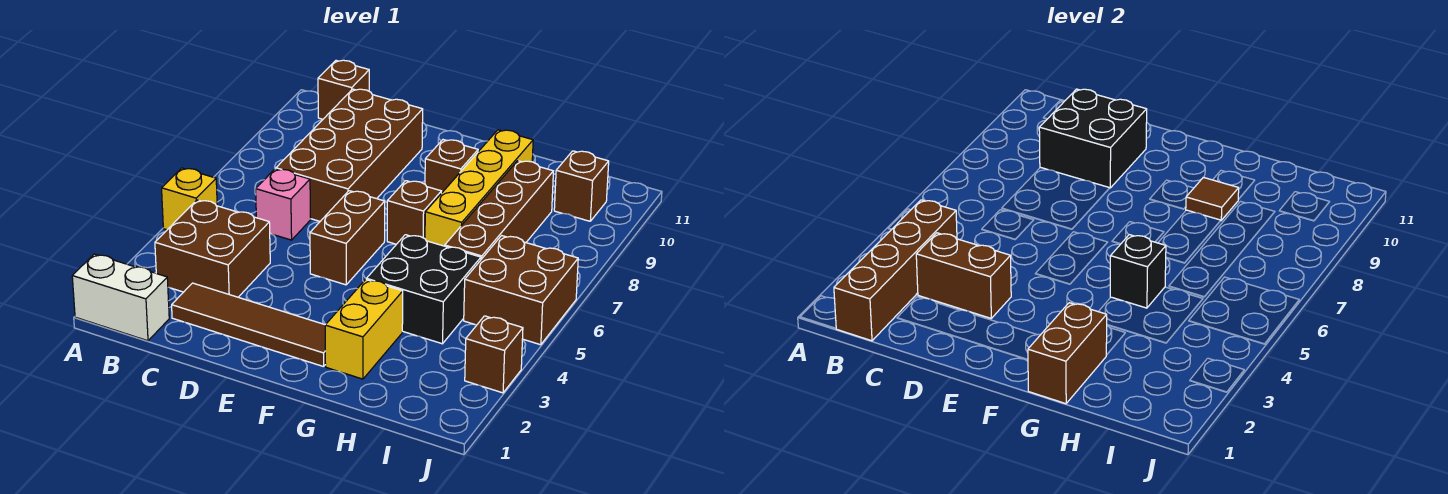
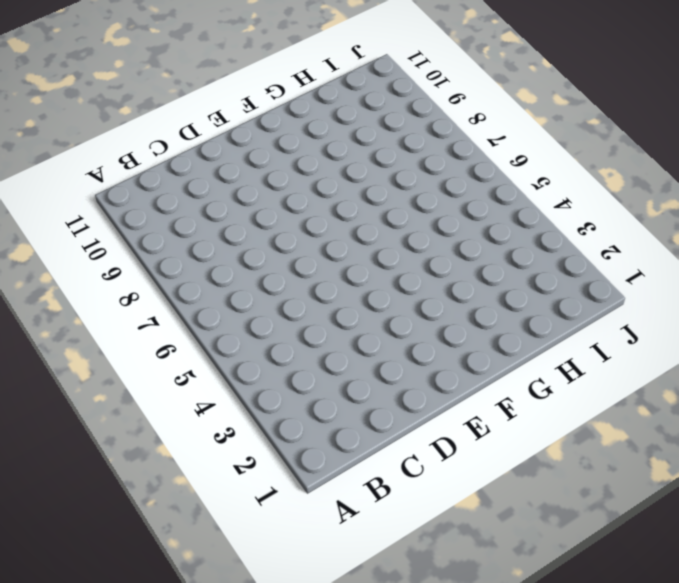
none -> white 1x2 brick [72,254,169,341]
none -> yellow 1x1 brick [162,168,217,230]
none -> brown 2x2 brick [155,200,270,297]

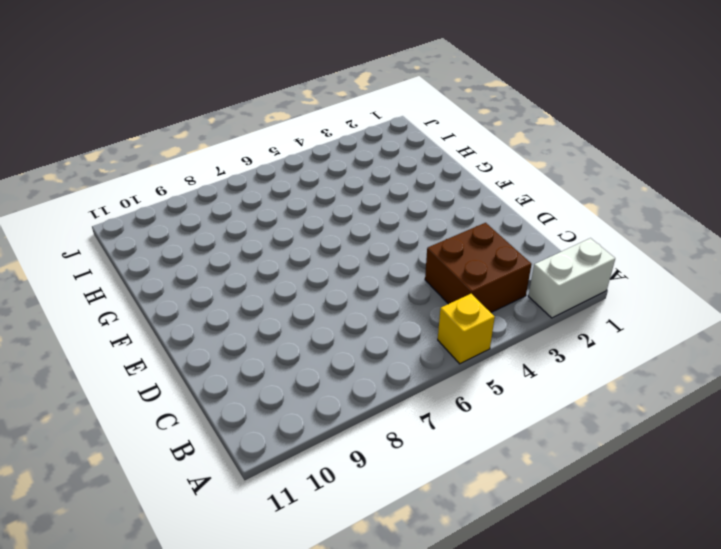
white 1x2 brick [528,238,615,318] -> white 1x2 brick turned to [72,254,169,341]
none -> brown 1x1 brick [318,60,369,119]
none -> brown 1x4 tile [172,283,326,367]
none -> pink 1x1 brick [256,169,311,240]

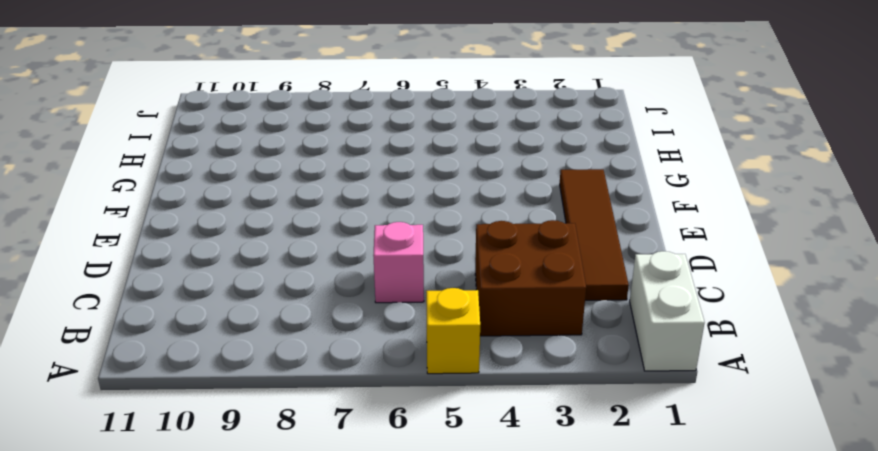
none -> brown 1x1 brick [318,60,369,119]
none -> brown 2x4 brick [276,89,423,221]
none -> brown 1x2 brick [310,191,385,285]

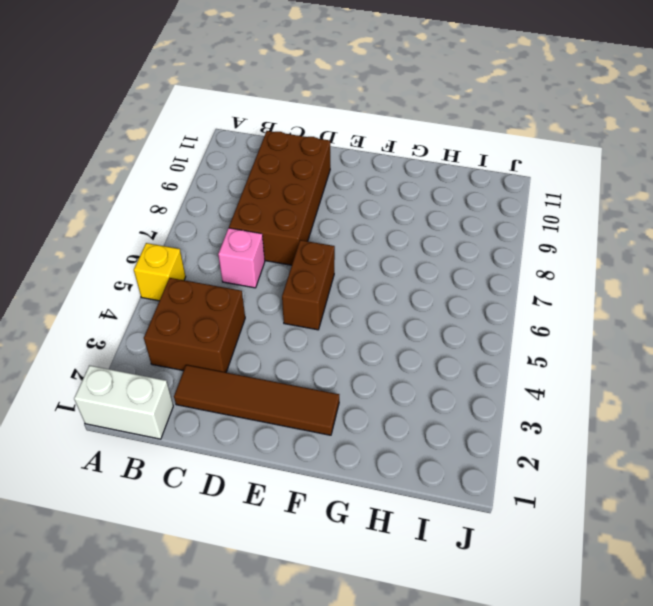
none -> brown 1x1 brick [318,60,369,119]
none -> brown 1x1 brick [387,181,441,244]
none -> brown 1x1 brick [425,140,478,193]

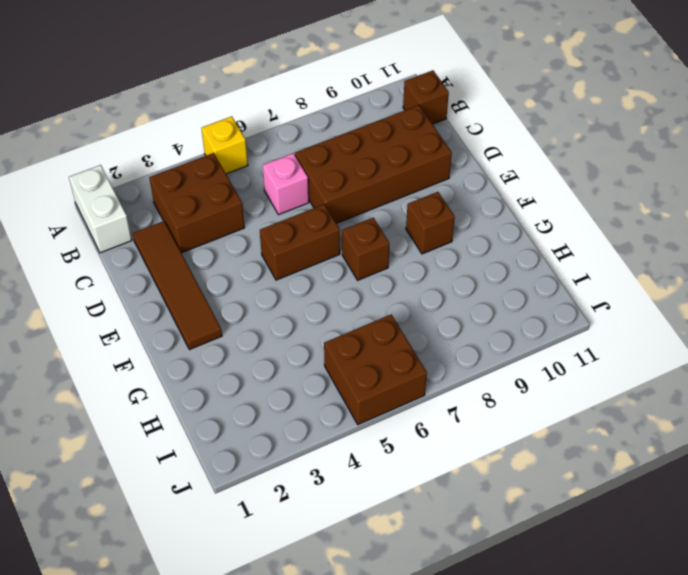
none -> yellow 1x2 brick [325,280,403,379]
none -> black 2x2 brick [366,235,481,344]
none -> yellow 1x4 brick [425,130,533,246]

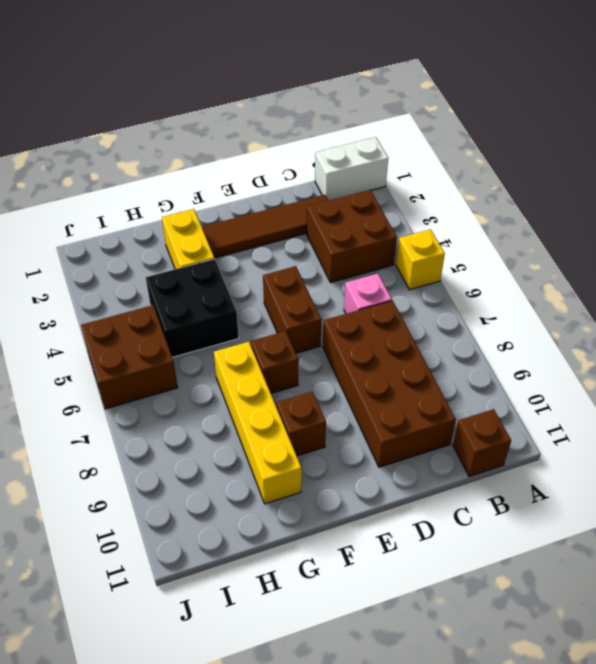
none -> brown 1x4 brick [445,161,553,259]
none -> brown 1x1 brick [554,151,609,221]
none -> brown 1x1 brick [465,316,523,393]

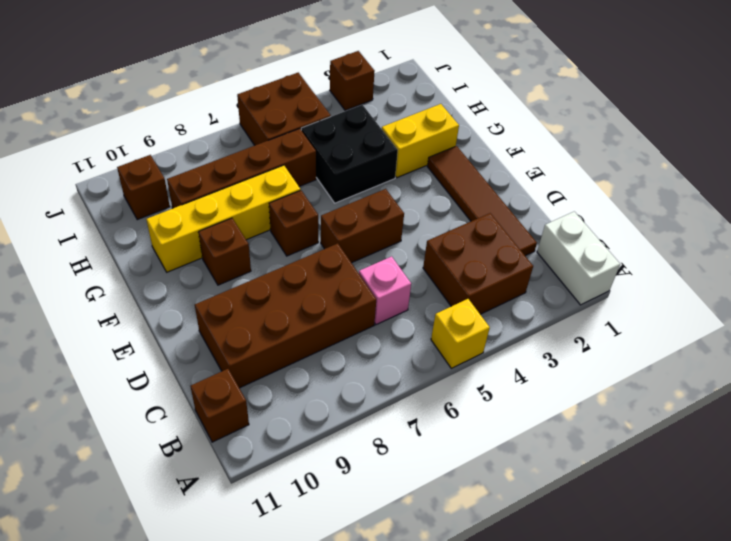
none -> brown 1x4 brick [834,200,957,341]
none -> brown 1x2 brick [916,233,1011,318]
none -> black 2x2 brick [1039,89,1147,188]

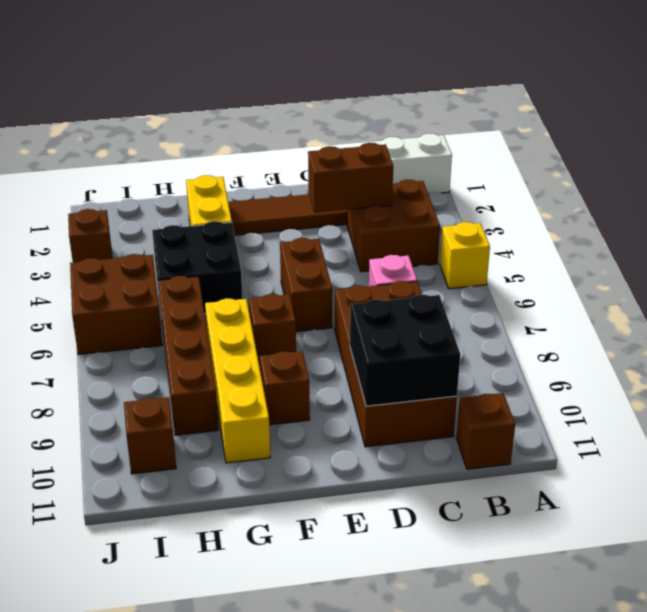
none -> brown 1x4 brick [834,200,957,341]
none -> brown 1x2 brick [1028,303,1107,404]
none -> black 1x1 brick [1110,235,1166,308]

